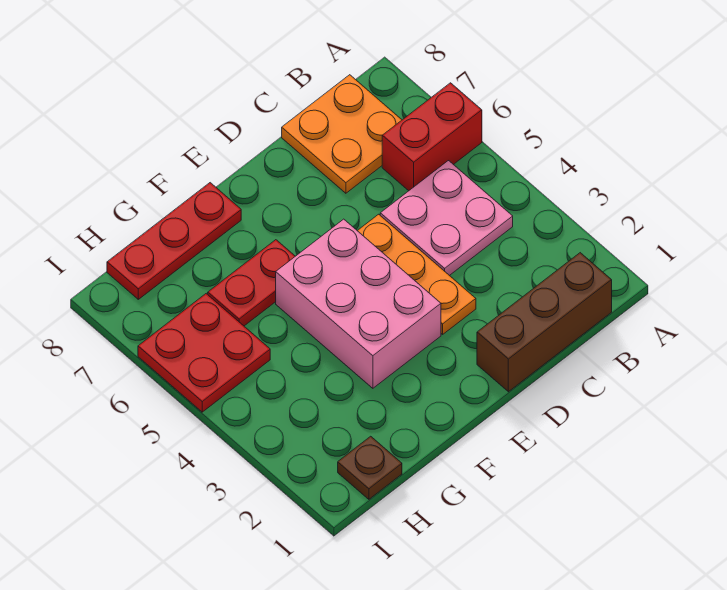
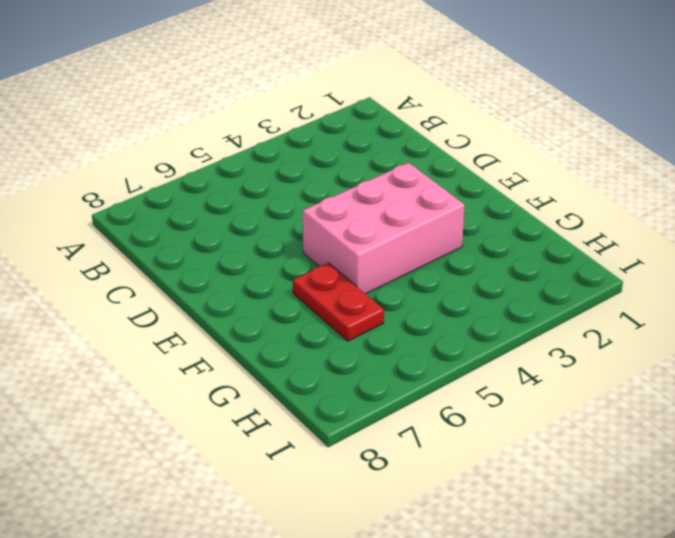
none -> red 1x2 brick [382,83,482,191]
none -> brown 1x3 brick [477,253,612,392]

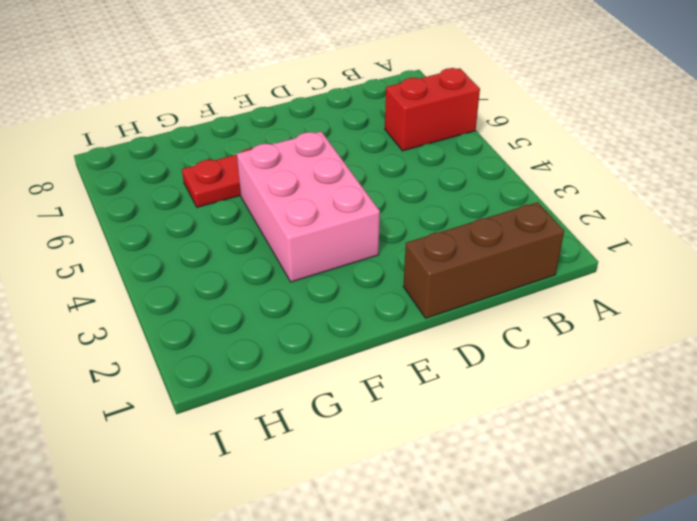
none -> pink 2x2 plate [380,161,513,276]
none -> orange 2x2 plate [282,75,402,193]

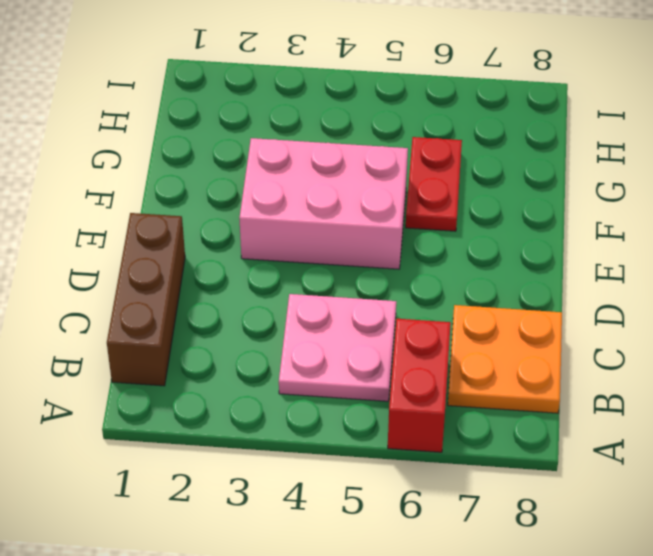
none -> orange 1x3 plate [357,214,476,334]
none -> red 1x3 plate [107,183,241,299]

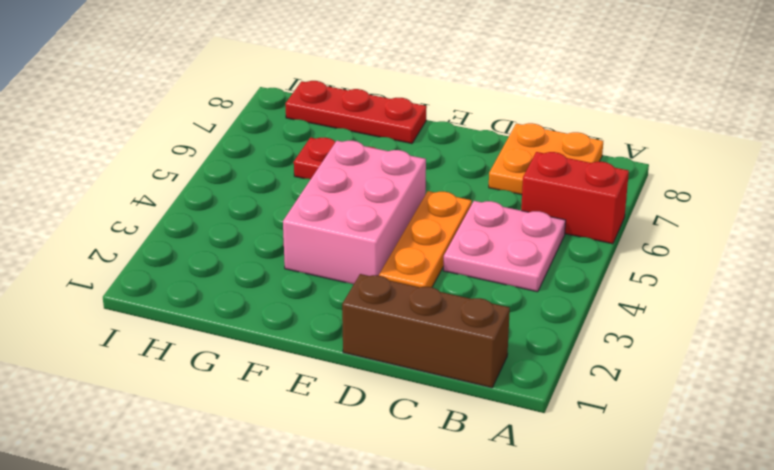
none -> brown 1x1 plate [338,436,402,499]
none -> red 2x2 plate [138,294,270,412]

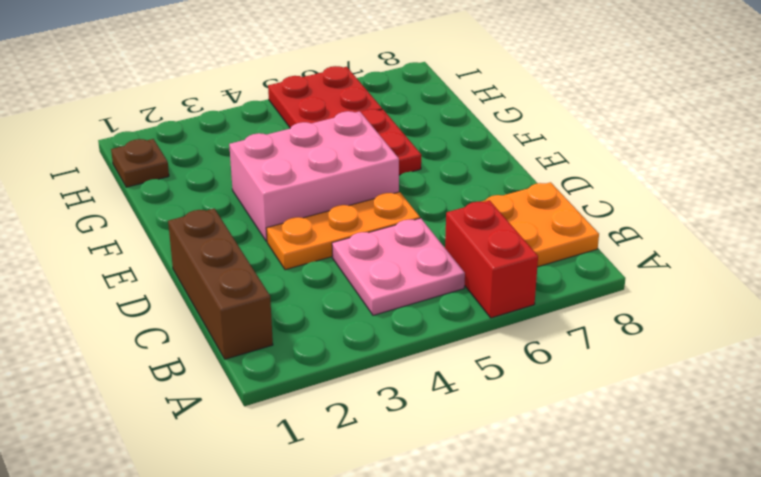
none -> red 1x3 plate [107,183,241,299]

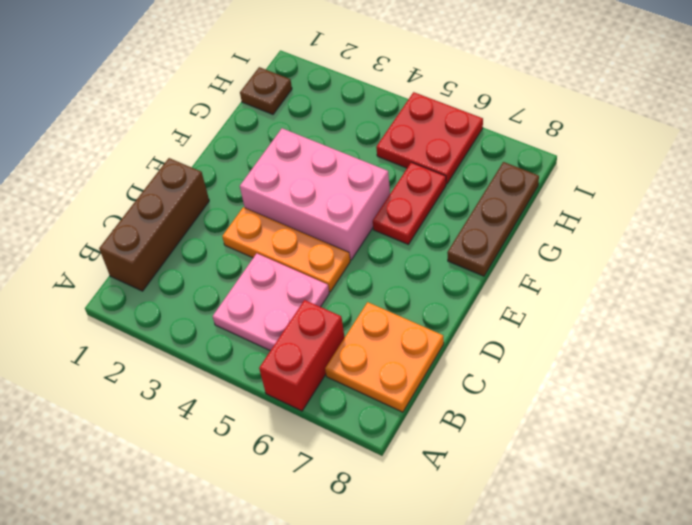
brown 1x3 plate [447,162,539,276] -> red 1x3 plate [107,183,241,299]

